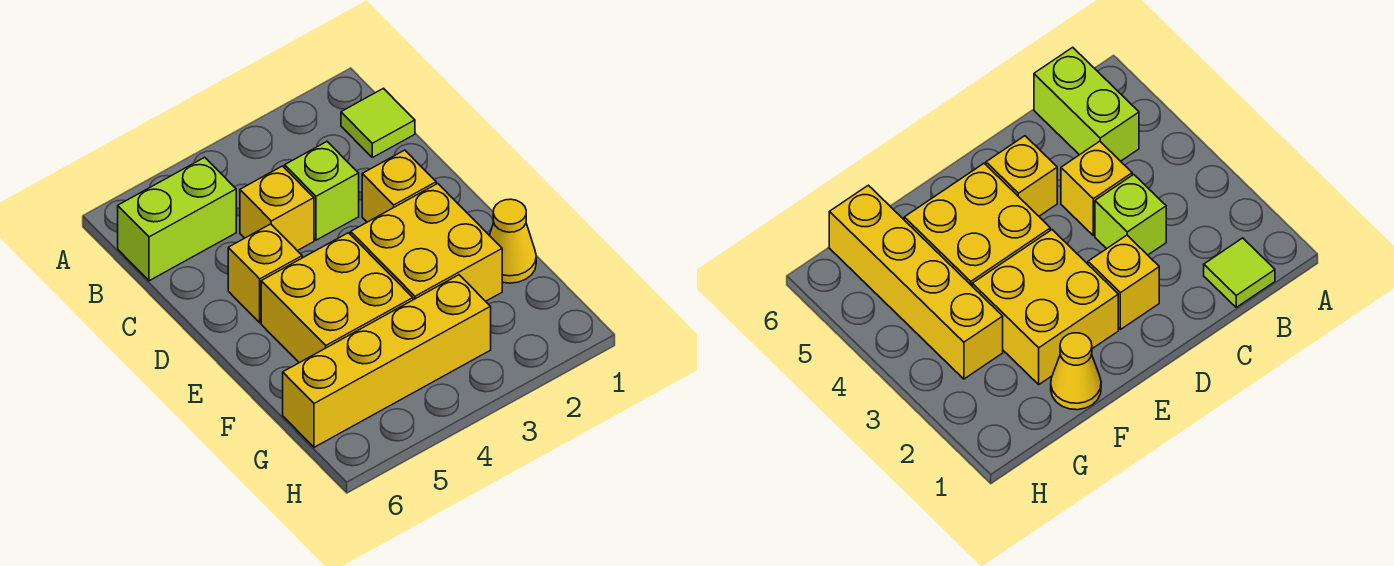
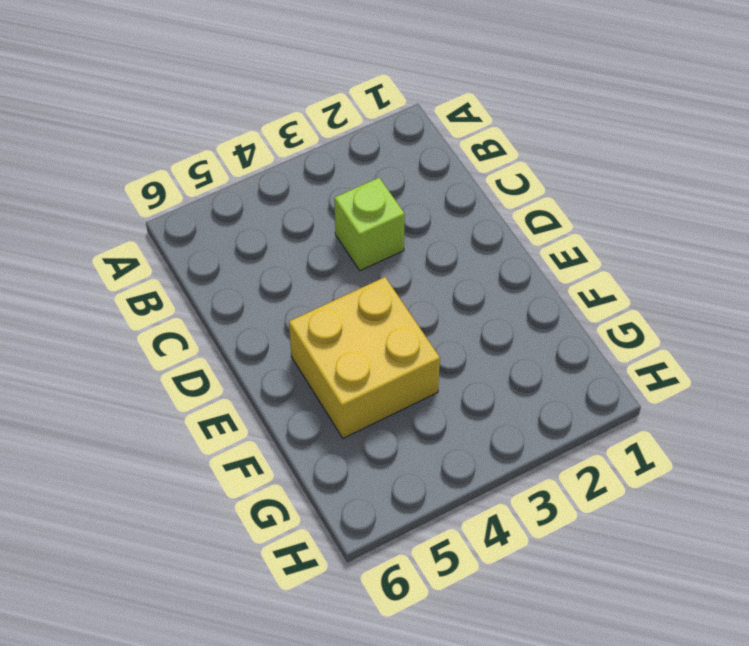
none -> lime 1x1 tile [341,88,415,158]
none -> lime 1x2 brick [118,157,236,281]

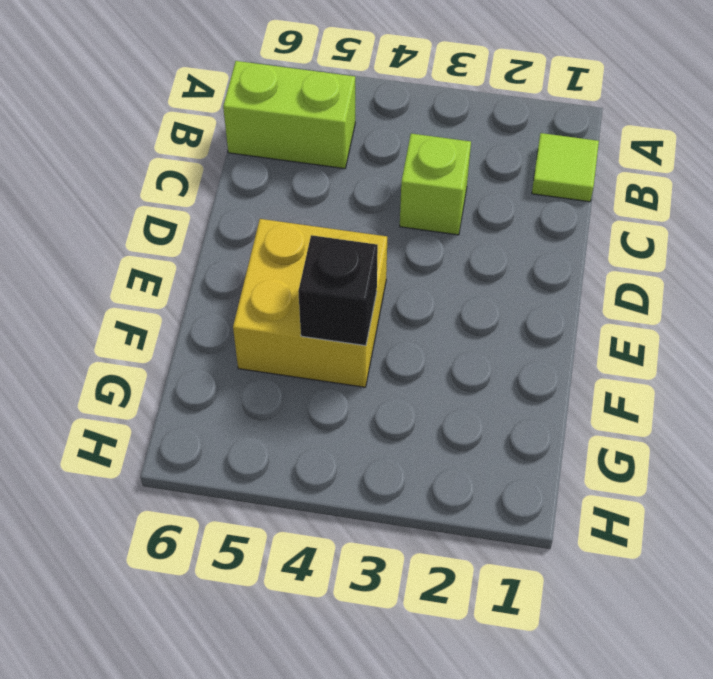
black 1x1 brick [298,235,378,346] -> none
none -> yellow 1x1 brick [240,166,314,251]
none -> yellow 1x1 brick [362,150,436,222]

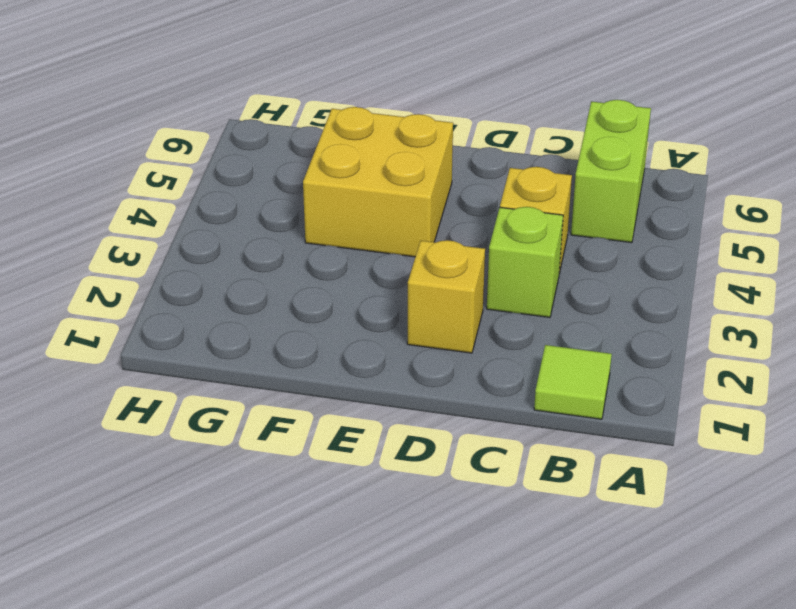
none -> yellow 1x1 brick [228,224,302,323]
none -> yellow 2x2 brick [351,184,502,301]

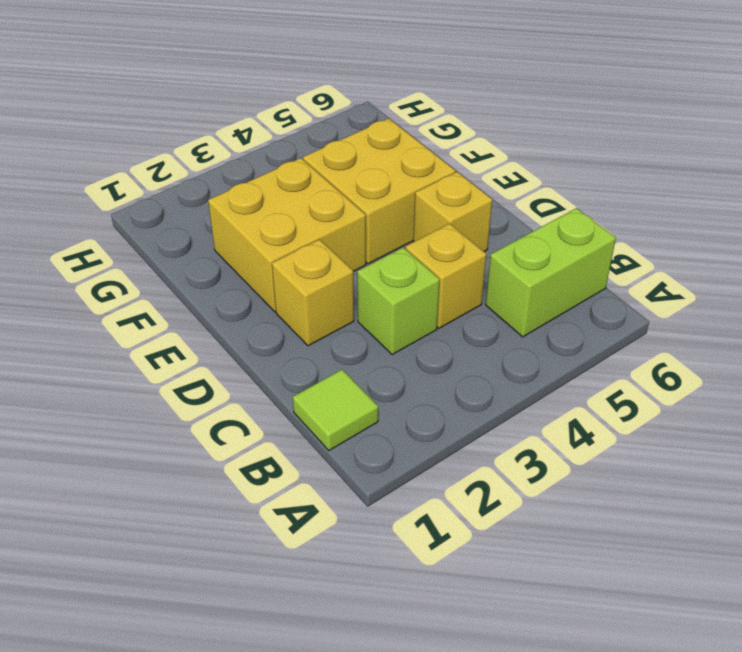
none -> yellow 1x1 cone [489,199,536,283]
none -> yellow 1x4 brick [283,275,491,447]

